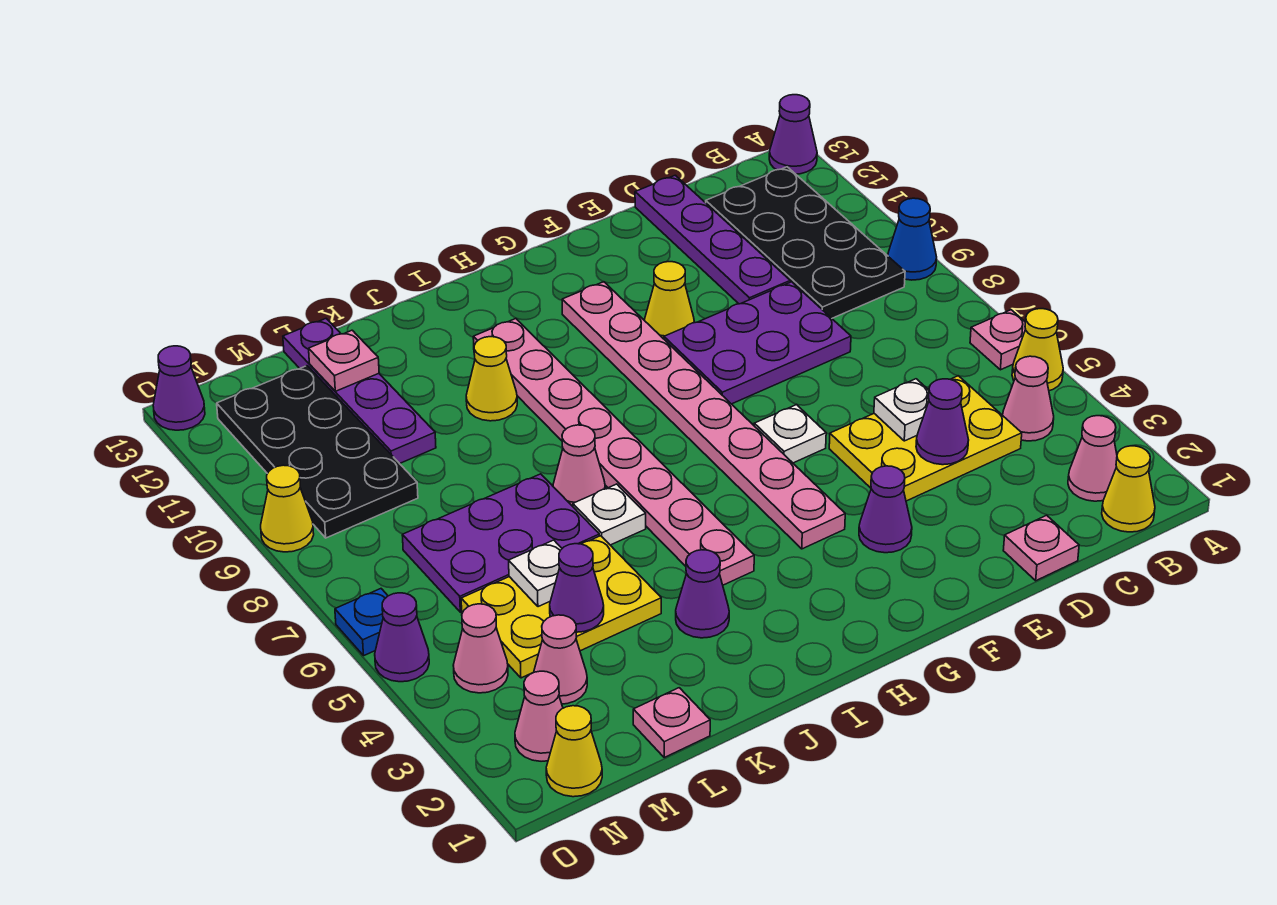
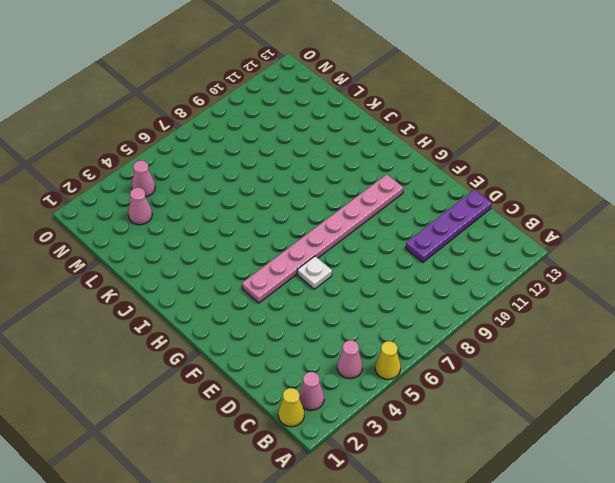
none -> pink 1x1 plate [970,310,1026,370]
none -> blue 1x1 cone [888,198,937,280]
none -> purple 1x1 cone [769,95,817,174]
none -> black 2x4 plate [706,167,905,318]

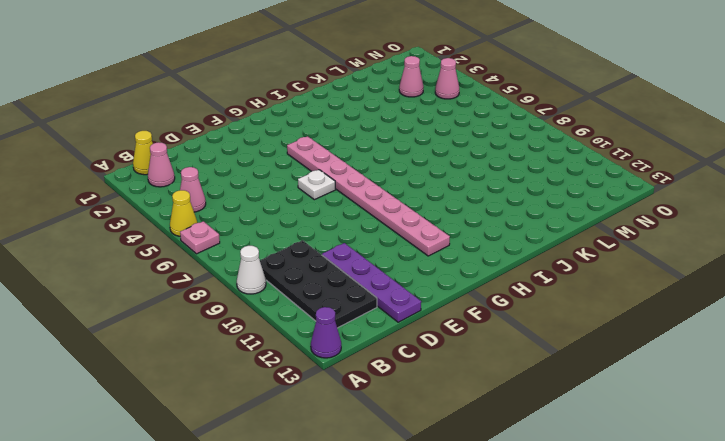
white 1x1 cone [237,246,266,294] -> blue 1x1 cone [888,198,937,280]
none -> yellow 2x3 plate [829,376,1022,501]
none -> pink 1x1 plate [1003,515,1079,581]
none -> purple 2x3 plate [664,282,851,404]
none -> purple 1x1 cone [859,466,912,553]

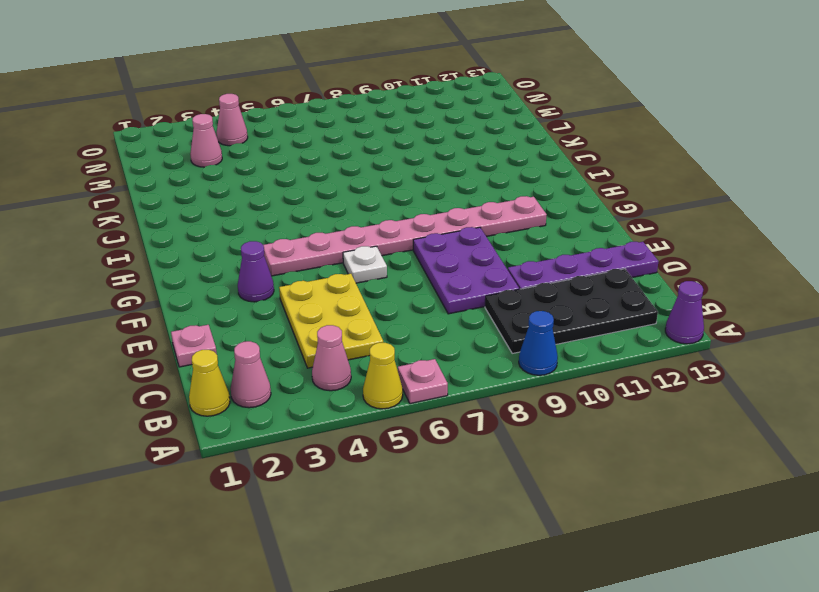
none -> yellow 1x1 cone [644,262,694,339]
none -> pink 1x8 plate [473,319,754,585]
none -> purple 1x1 cone [676,550,729,638]
none -> white 1x1 plate [573,484,646,545]

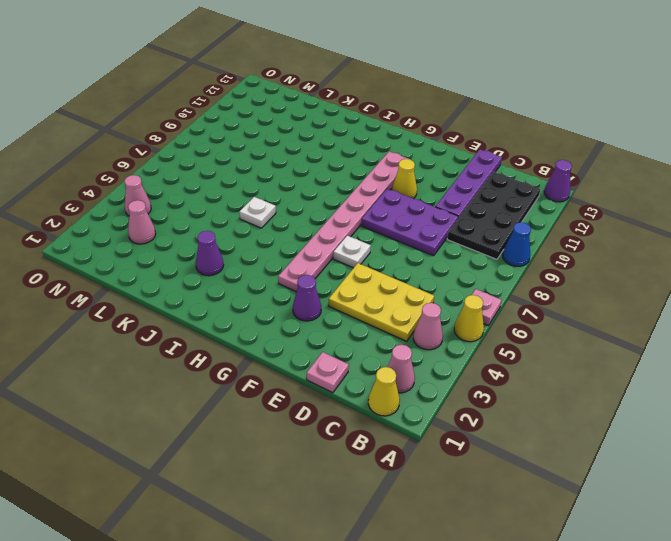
none -> pink 1x8 plate [473,319,754,585]
none -> pink 1x1 cone [553,425,605,506]
none -> yellow 1x1 cone [466,337,517,421]
none -> yellow 2x3 plate [461,536,661,678]

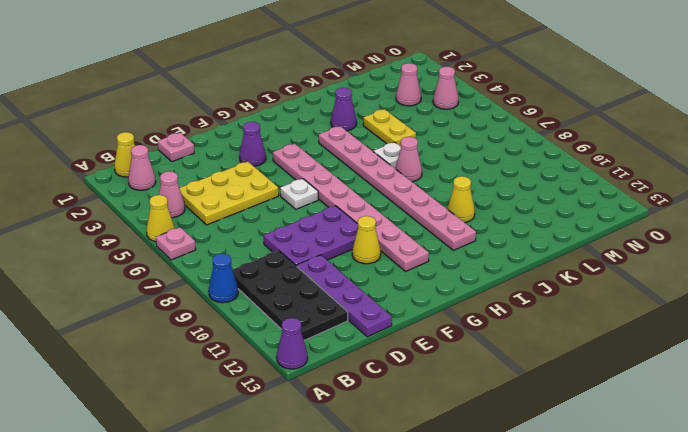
yellow 1x2 plate [363,109,416,146] -> yellow 2x3 plate [461,536,661,678]
none -> purple 2x3 plate [402,474,599,612]
none -> pink 1x1 plate [633,688,710,757]
none -> purple 1x4 plate [283,319,436,464]
none -> black 2x4 plate [217,366,418,538]

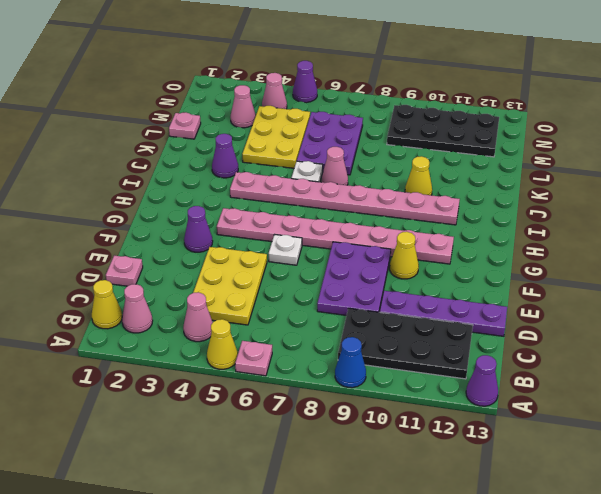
none -> purple 1x4 plate [283,319,436,464]
none -> yellow 1x1 cone [546,706,602,797]
none -> pink 1x1 cone [515,671,563,761]
none -> blue 1x1 plate [335,589,388,655]

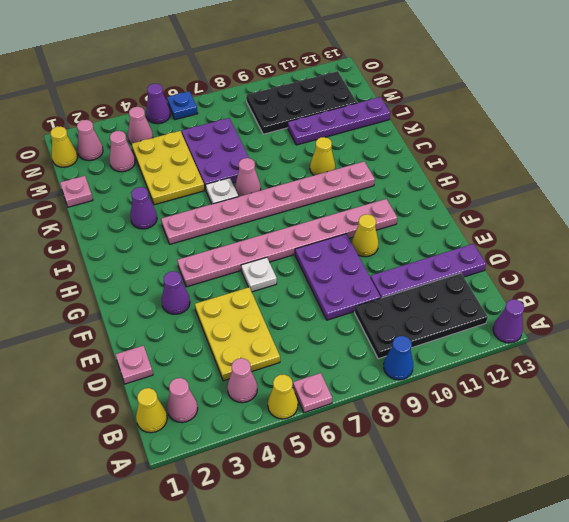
none -> yellow 1x1 cone [261,465,314,552]
none -> purple 1x1 cone [153,346,205,430]
none -> purple 1x1 cone [916,379,969,465]
none -> white 1x1 plate [874,379,929,441]

